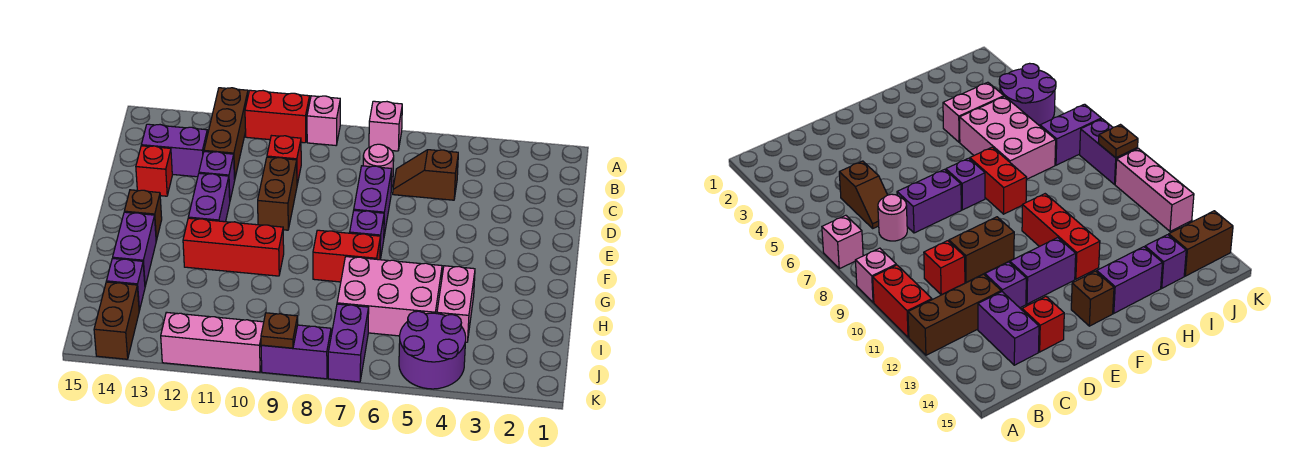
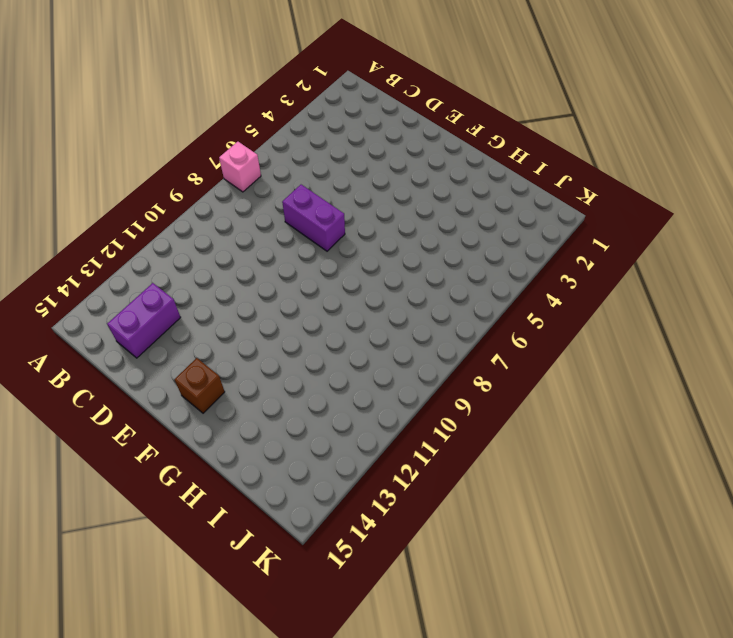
none -> pink 1x1 brick [307,96,340,145]
none -> red 1x2 brick [245,90,310,143]
none -> brown 1x3 brick [204,88,248,179]

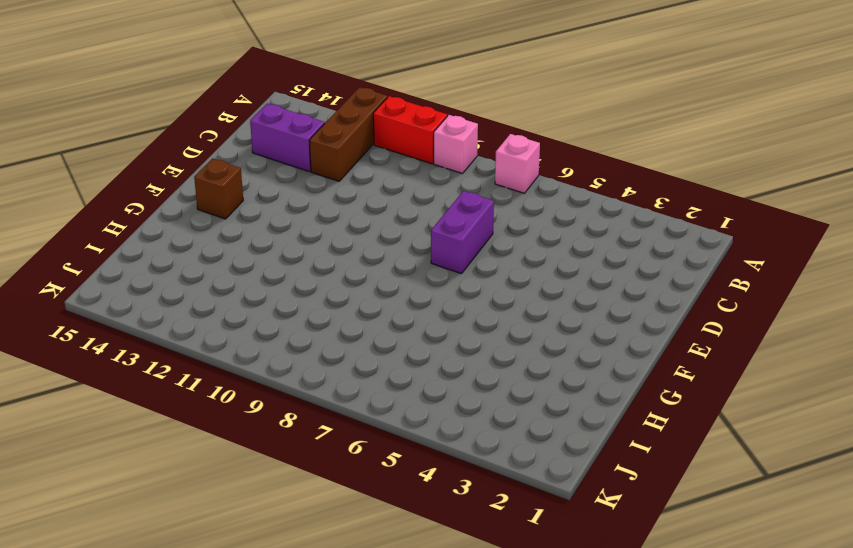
none -> brown 1x2 slope [393,150,458,200]
none -> pink 1x1 round brick [363,144,394,187]
none -> red 1x1 brick [267,136,301,184]

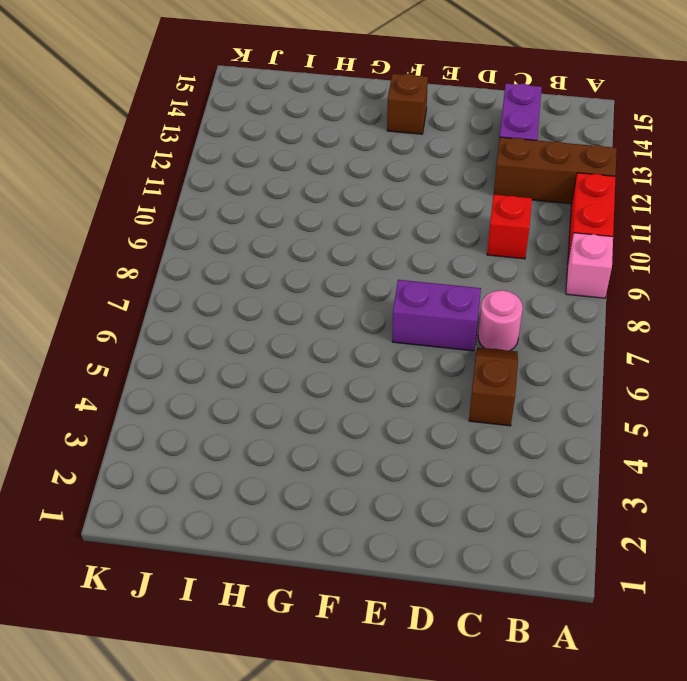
none -> pink 1x1 brick [369,101,402,151]
none -> brown 1x2 brick [258,157,297,230]
none -> purple 1x1 brick [199,152,235,200]

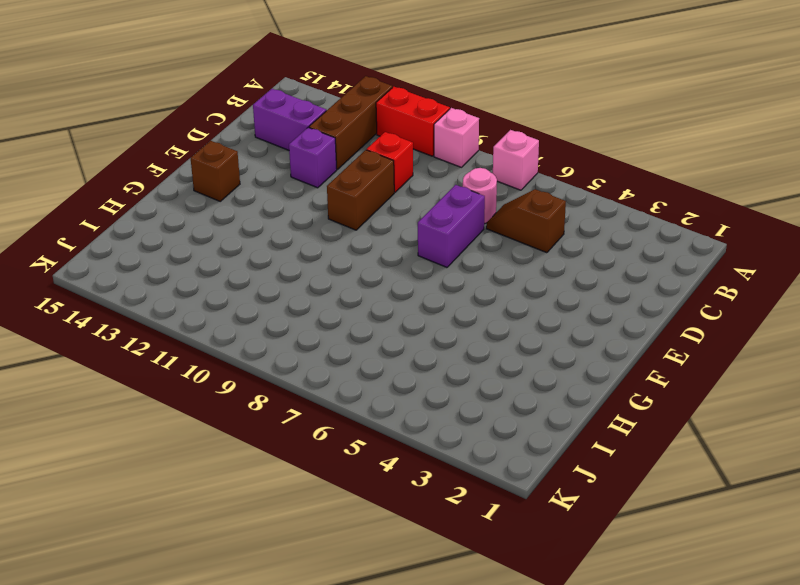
none -> red 1x1 brick [136,146,172,196]
none -> purple 1x2 brick [188,173,230,222]
none -> purple 1x1 brick [350,211,384,260]

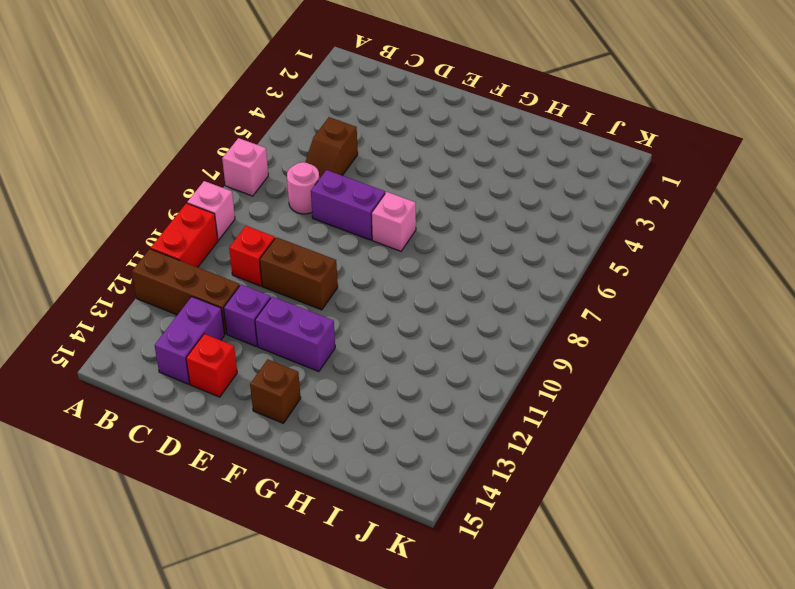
pink 1x1 brick [371,192,416,251] -> purple 1x1 brick [350,211,384,260]
none -> red 1x2 brick [313,230,380,282]
none -> red 1x3 brick [183,218,284,276]
none -> purple 1x2 brick [113,212,156,286]

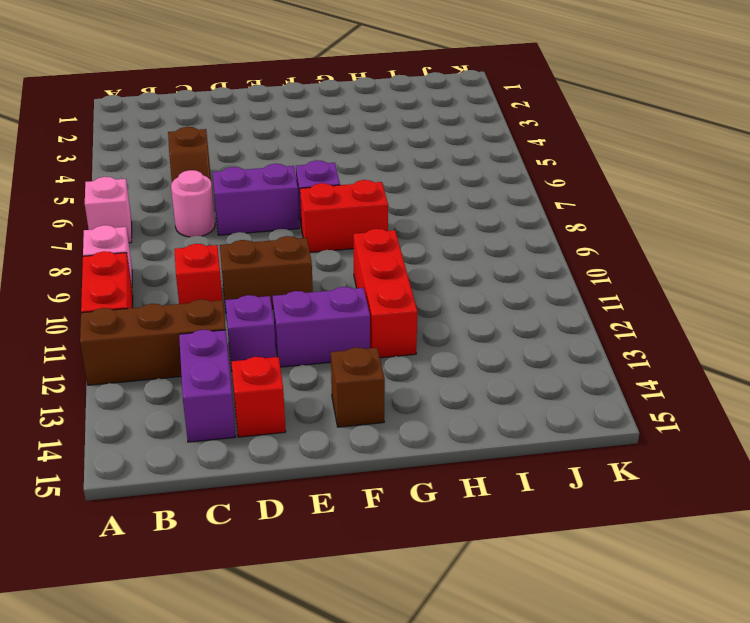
red 1x2 brick [300,180,388,252] -> red 1x2 brick turned to [313,230,380,282]
none -> purple 1x2 brick [113,212,156,286]
none -> pink 1x2 brick [437,266,475,342]
none -> pink 2x3 brick [337,257,442,336]

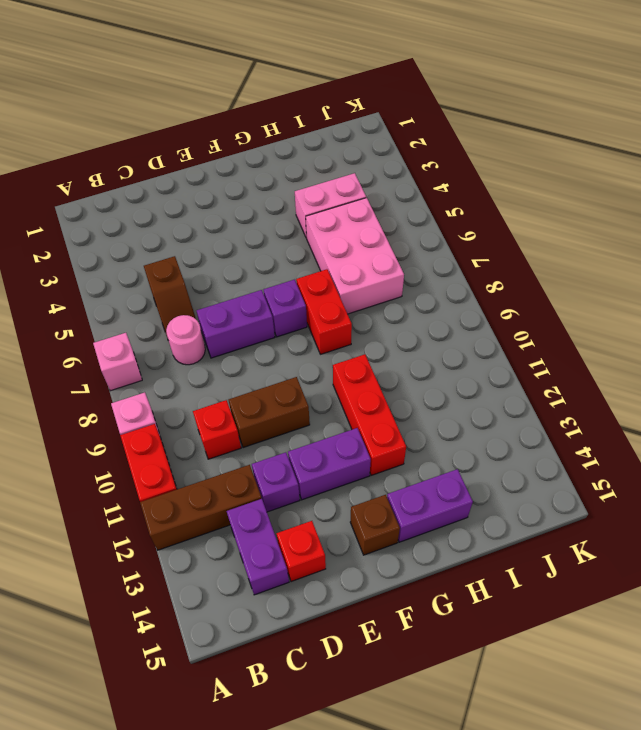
none -> purple 1x1 brick [107,258,145,311]
none -> purple 2x2 round brick [399,311,466,389]
none -> purple 1x2 brick [328,304,369,382]

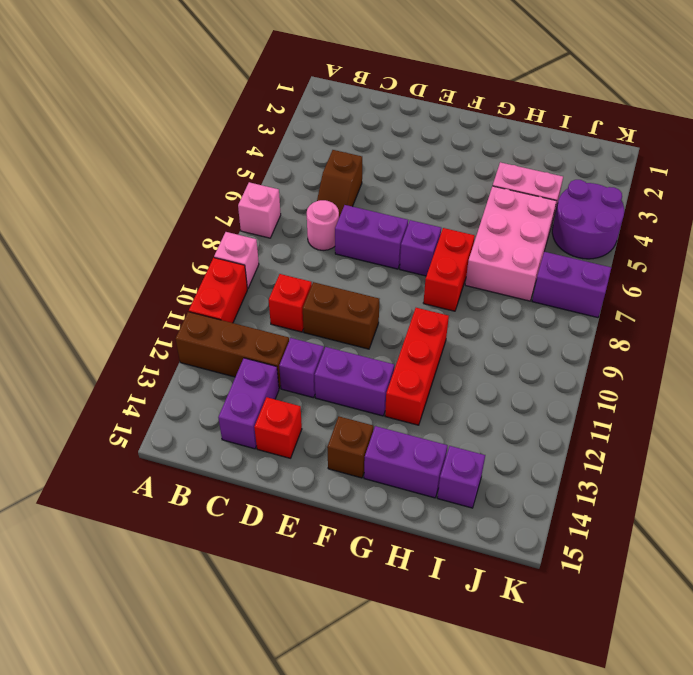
none -> brown 1x2 brick [94,282,139,359]
none -> purple 1x2 brick [261,325,331,379]
none -> pink 1x3 brick [161,312,264,372]

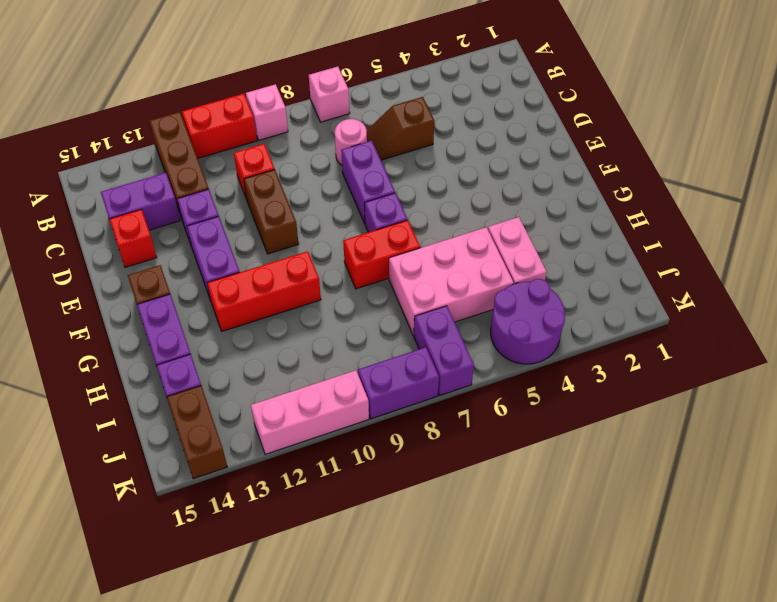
none -> brown 1x1 plate [261,313,298,348]

